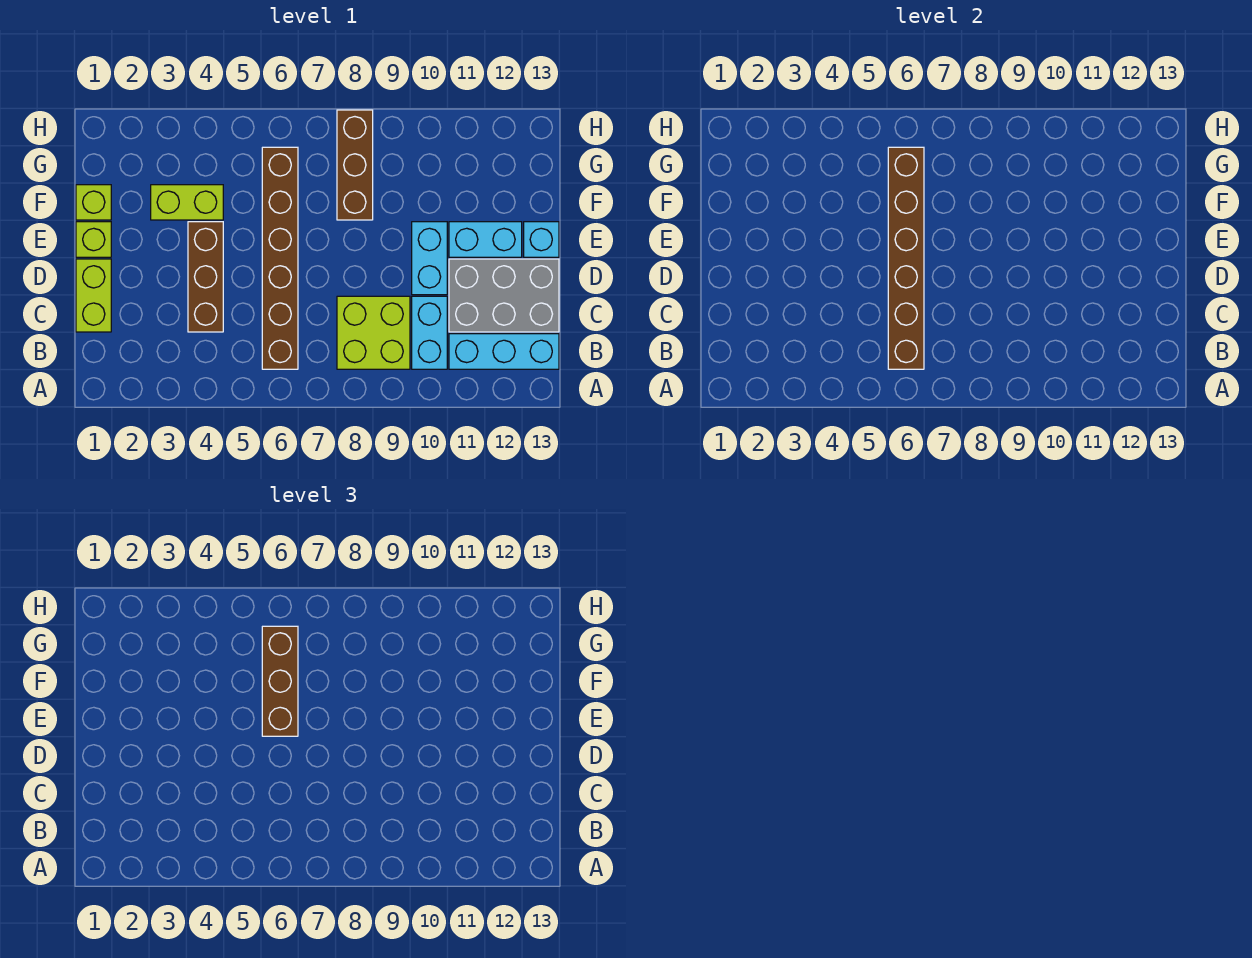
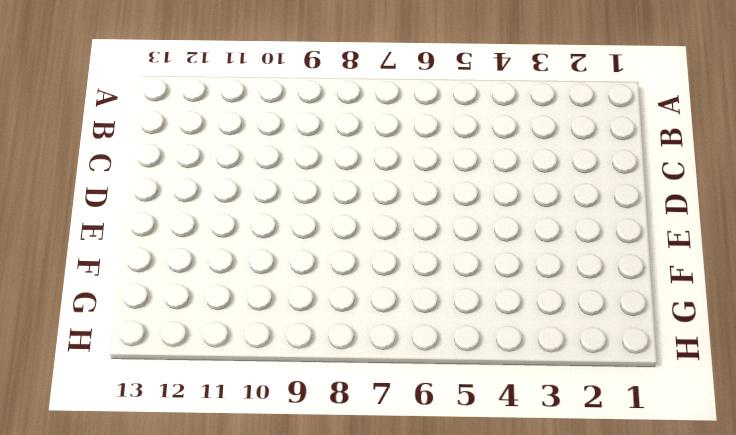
none -> brown 1x6 brick [262,147,298,369]
none -> lime 2x2 brick [337,296,410,369]
none -> cyan 1x2 brick [412,296,447,369]

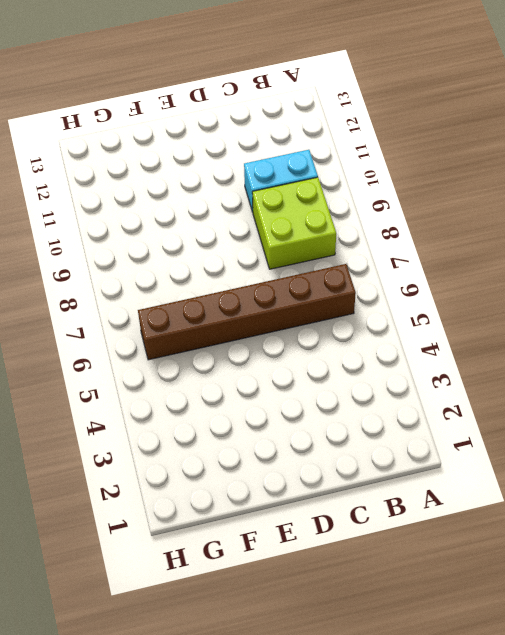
none -> cyan 1x3 brick [449,334,559,369]
none -> lime 1x2 brick [76,259,111,332]
none -> brown 1x3 brick [188,222,223,332]

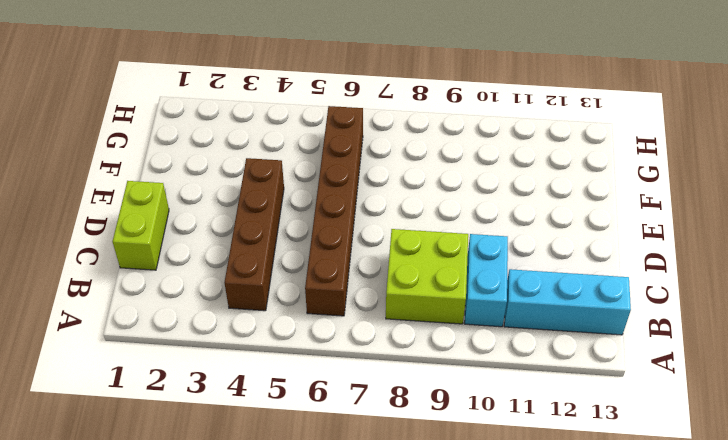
brown 1x4 brick [225,158,284,311] -> brown 1x3 brick [188,222,223,332]
none -> grey 2x3 brick [449,259,559,332]
none -> cyan 1x2 brick [412,222,447,295]
none -> lime 1x1 brick [76,222,111,257]

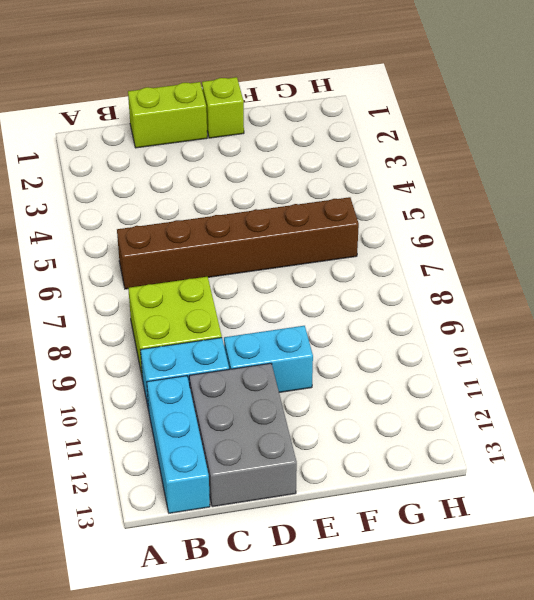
none -> brown 1x3 brick [188,222,223,332]
none -> cyan 1x2 brick [449,222,522,257]
none -> cyan 1x1 brick [524,222,559,257]

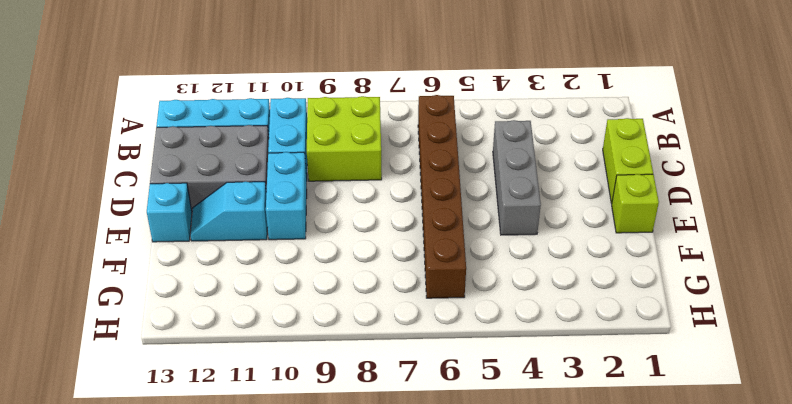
grey 1x3 brick [493,120,541,235] -> brown 1x3 brick [188,222,223,332]
cyan 1x2 slope [190,182,268,241] -> cyan 1x2 brick [449,222,522,257]
none -> lime 1x1 brick [76,185,111,220]
none -> lime 1x2 brick [151,185,223,220]
none -> brown 1x3 brick [337,110,373,220]

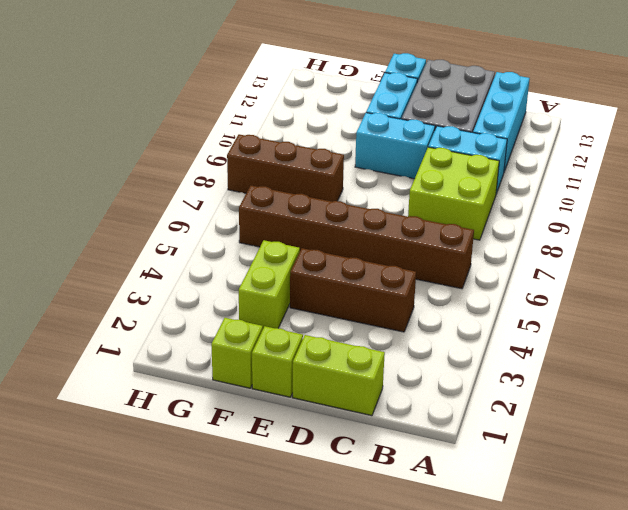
none -> brown 1x6 brick [888,147,924,369]
none -> brown 1x3 brick [262,626,298,736]

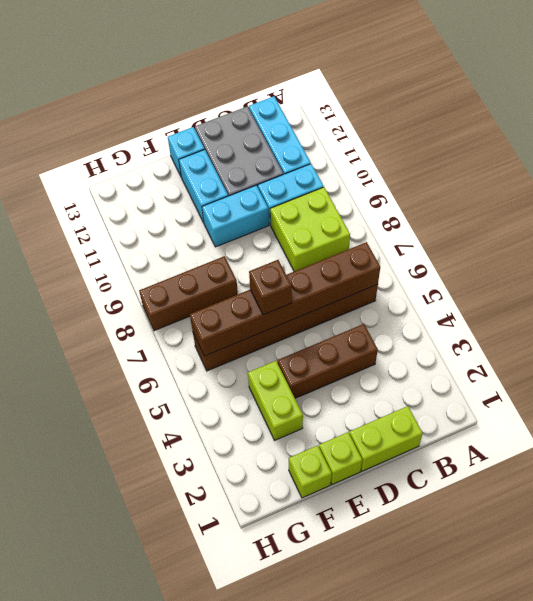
brown 1x1 brick [249,260,292,315] -> brown 1x3 brick [262,626,298,736]

